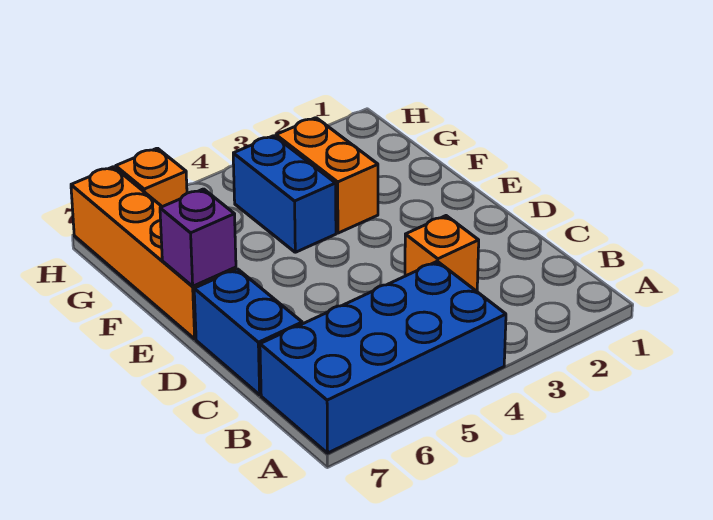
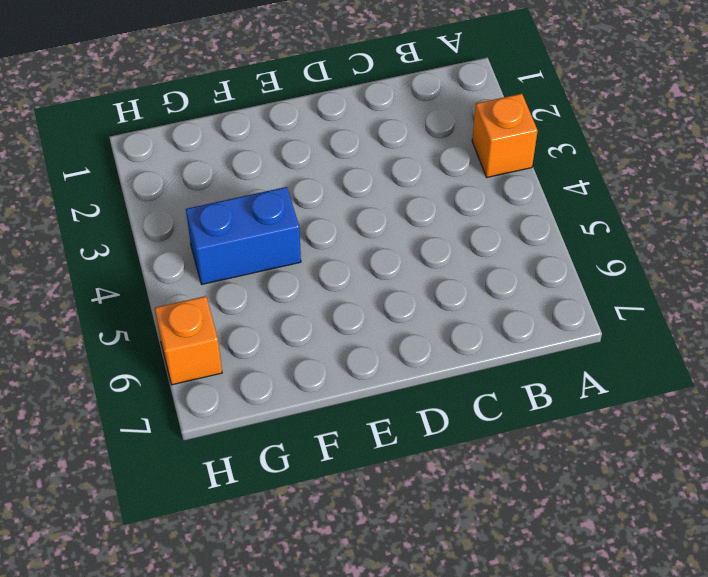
orange 1x1 brick [472,94,538,177] -> orange 1x1 brick moved to [405,216,479,291]
none -> blue 2x4 brick [260,261,506,453]
none -> blue 1x2 brick [194,269,302,395]

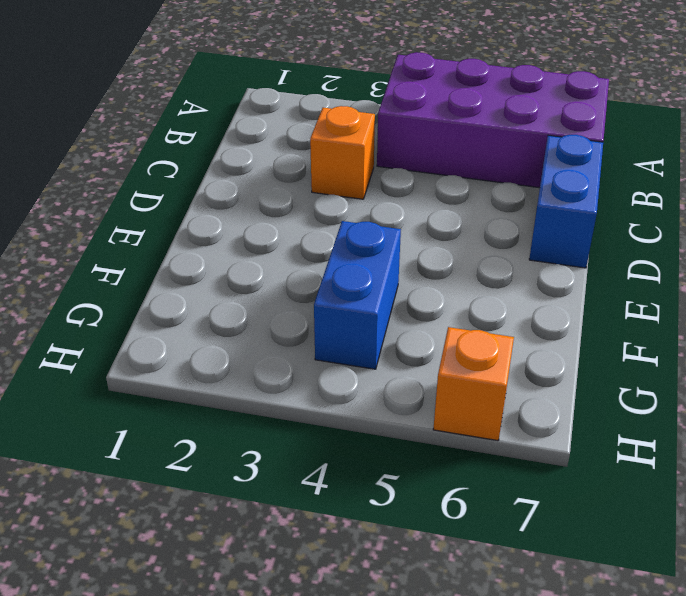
purple 2x4 brick [377,52,609,188] -> blue 2x4 brick [260,261,506,453]
none -> orange 1x4 brick [71,167,236,339]
none -> orange 1x2 brick [276,118,378,233]

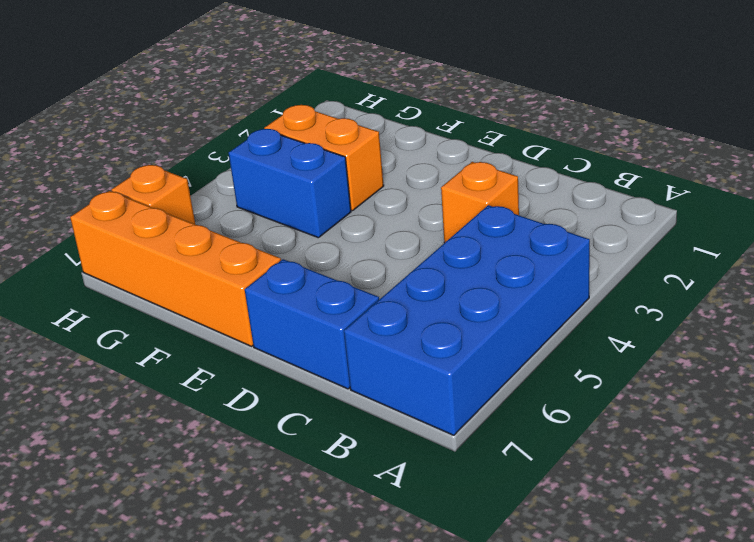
none -> purple 1x1 brick [160,189,236,286]

